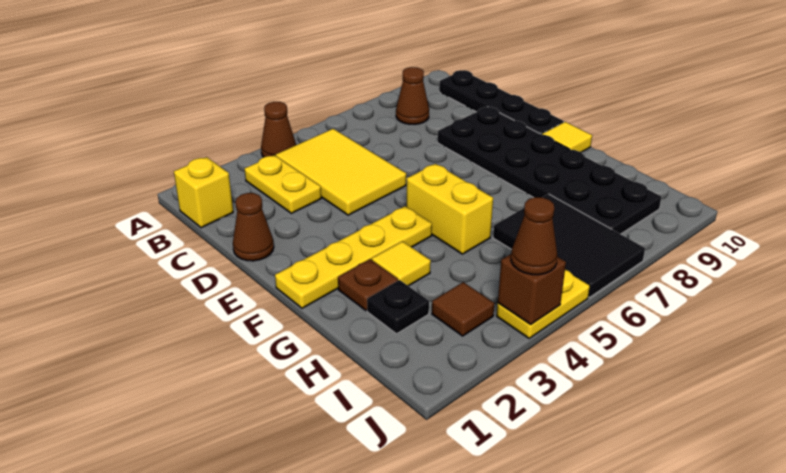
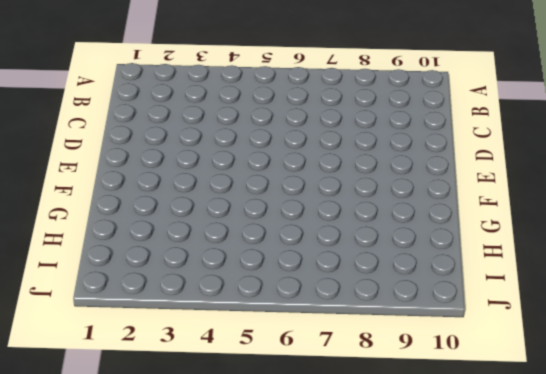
none -> brown 1x1 cone [261,102,296,157]
none -> yellow 1x1 brick [174,157,233,228]
none -> yellow 1x2 plate [245,155,321,213]

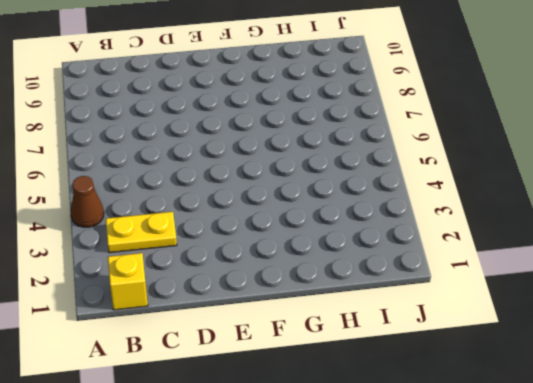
none -> yellow 2x3 tile [276,129,406,215]
none -> brown 1x1 cone [396,67,429,125]
none -> black 1x4 plate [439,70,564,134]

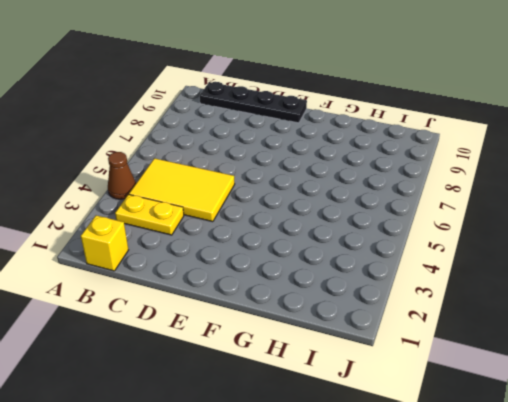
none -> brown 1x1 cone [396,67,429,125]
none -> brown 1x1 cone [233,193,274,261]
none -> black 2x6 plate [438,107,661,234]

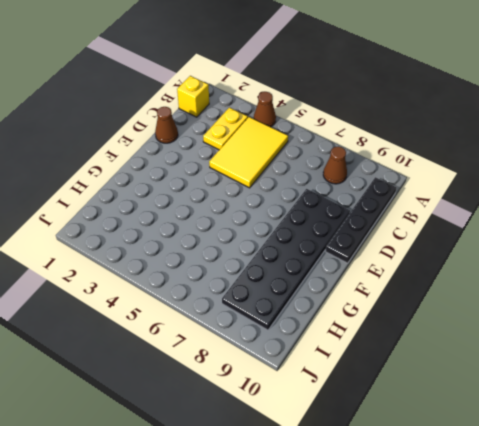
none -> yellow 1x4 plate [275,206,432,308]
none -> yellow 1x2 brick [407,164,493,254]
none -> yellow 1x1 tile [542,122,592,152]

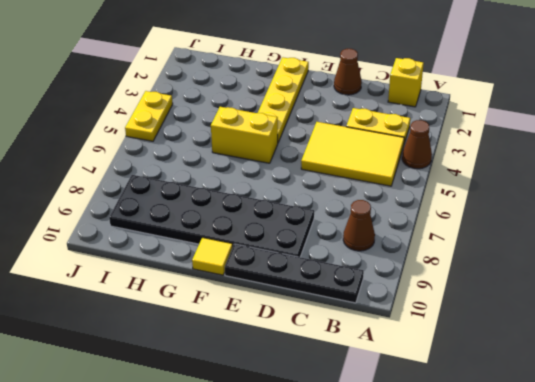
none -> brown 1x1 plate [338,259,398,311]
none -> yellow 1x1 tile [372,241,431,286]
none -> black 1x1 plate [367,280,429,334]

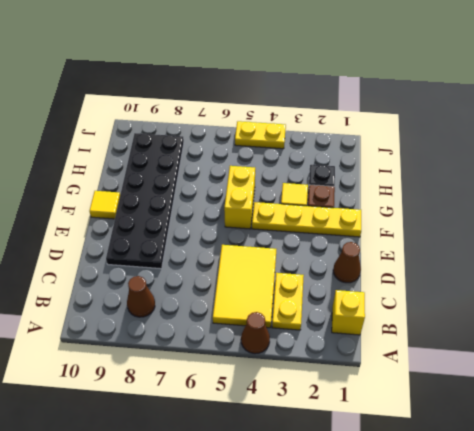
none -> black 1x4 plate [439,70,564,134]
none -> black 2x3 tile [493,194,645,297]
none -> brown 1x1 tile [432,282,494,336]

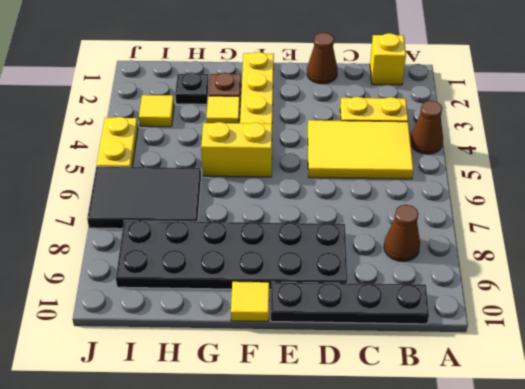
yellow 1x1 tile [139,95,174,127] -> brown 1x1 tile [432,282,494,336]
none -> brown 1x1 brick [498,254,566,324]
none -> brown 1x1 cone [511,197,558,275]

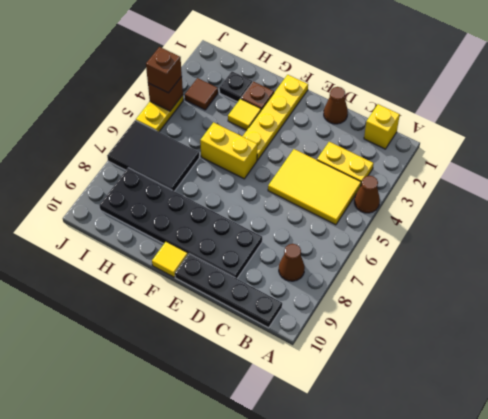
brown 1x1 brick [146,47,182,93] -> brown 1x1 cone [511,197,558,275]

